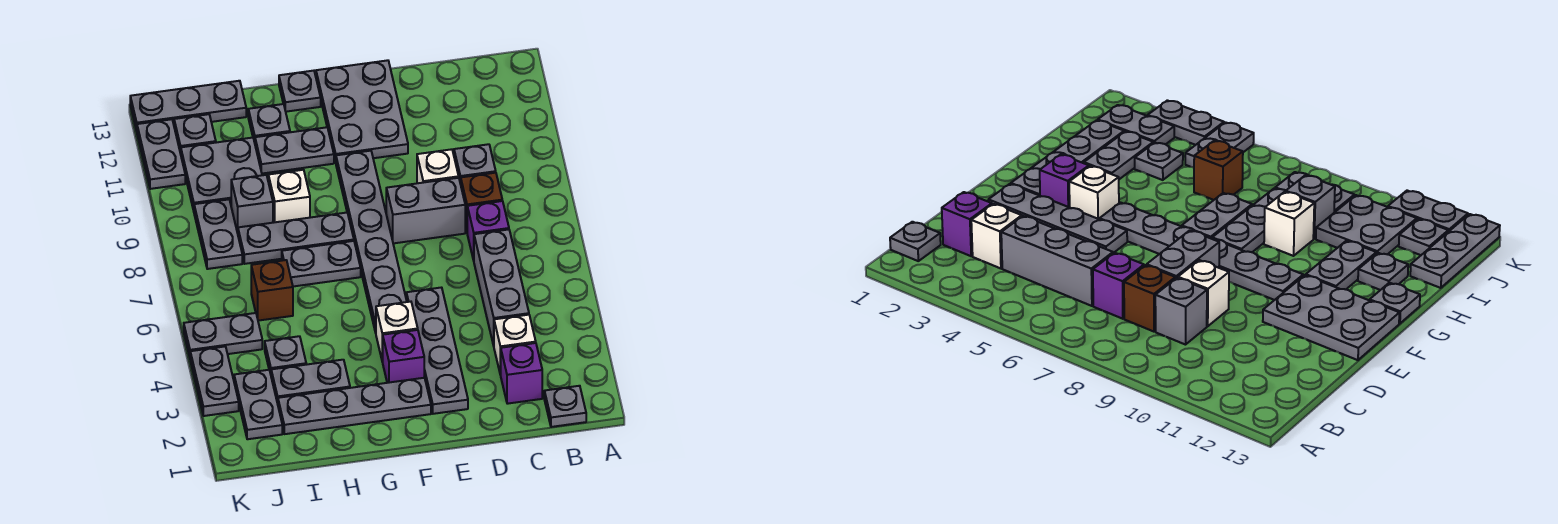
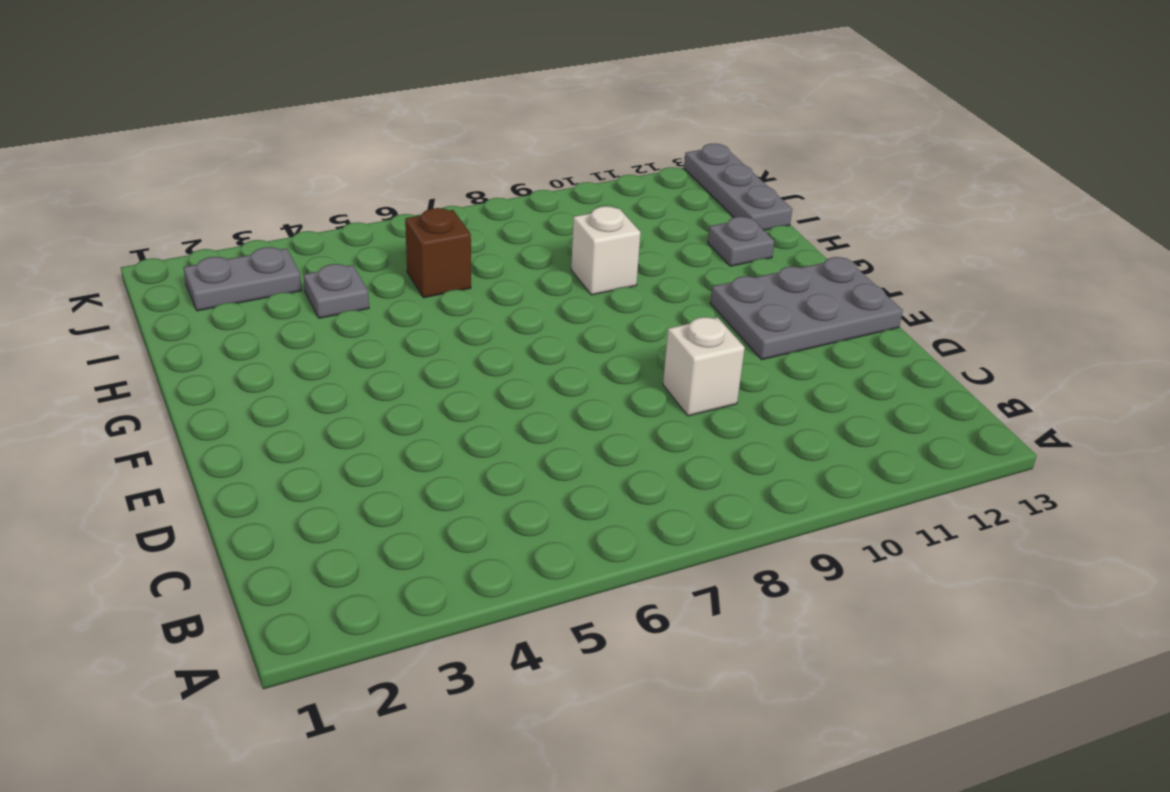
none -> grey 1x1 plate [544,386,586,427]
none -> purple 1x1 brick [501,343,542,404]
none -> white 1x1 brick [494,315,536,375]
none -> grey 1x3 brick [474,230,529,346]

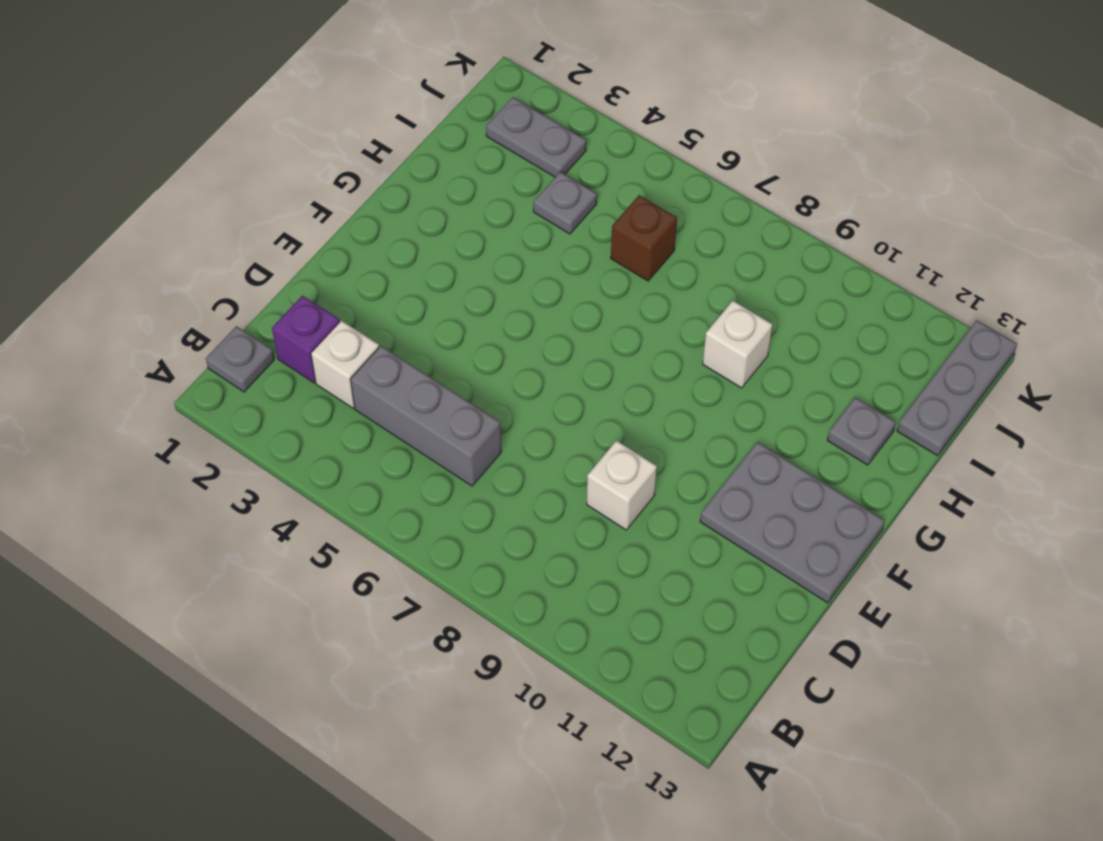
none -> purple 1x1 brick [467,201,509,260]
none -> brown 1x1 brick [461,173,502,231]
none -> grey 1x1 brick [454,144,496,184]
none -> grey 1x2 brick [386,178,465,243]

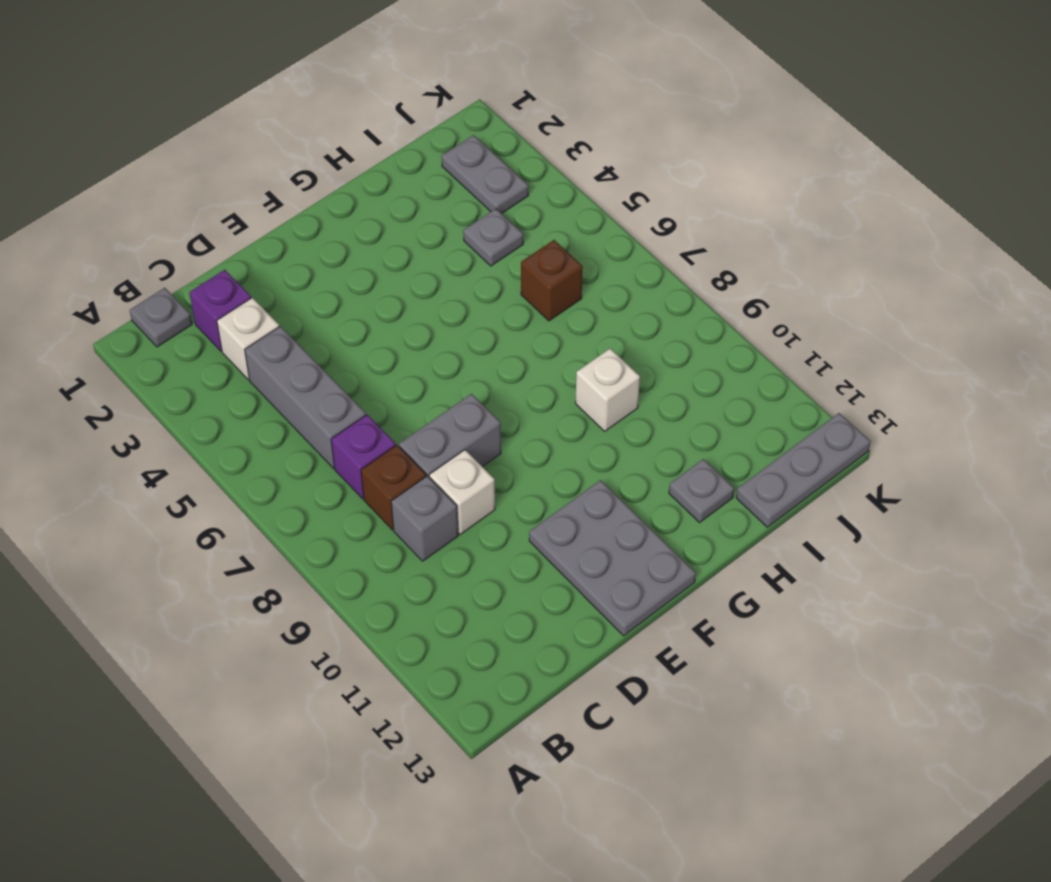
none -> grey 1x4 plate [406,288,468,414]
none -> grey 1x4 plate [278,378,431,434]
none -> purple 1x1 brick [383,330,424,383]
none -> white 1x1 brick [376,302,418,362]

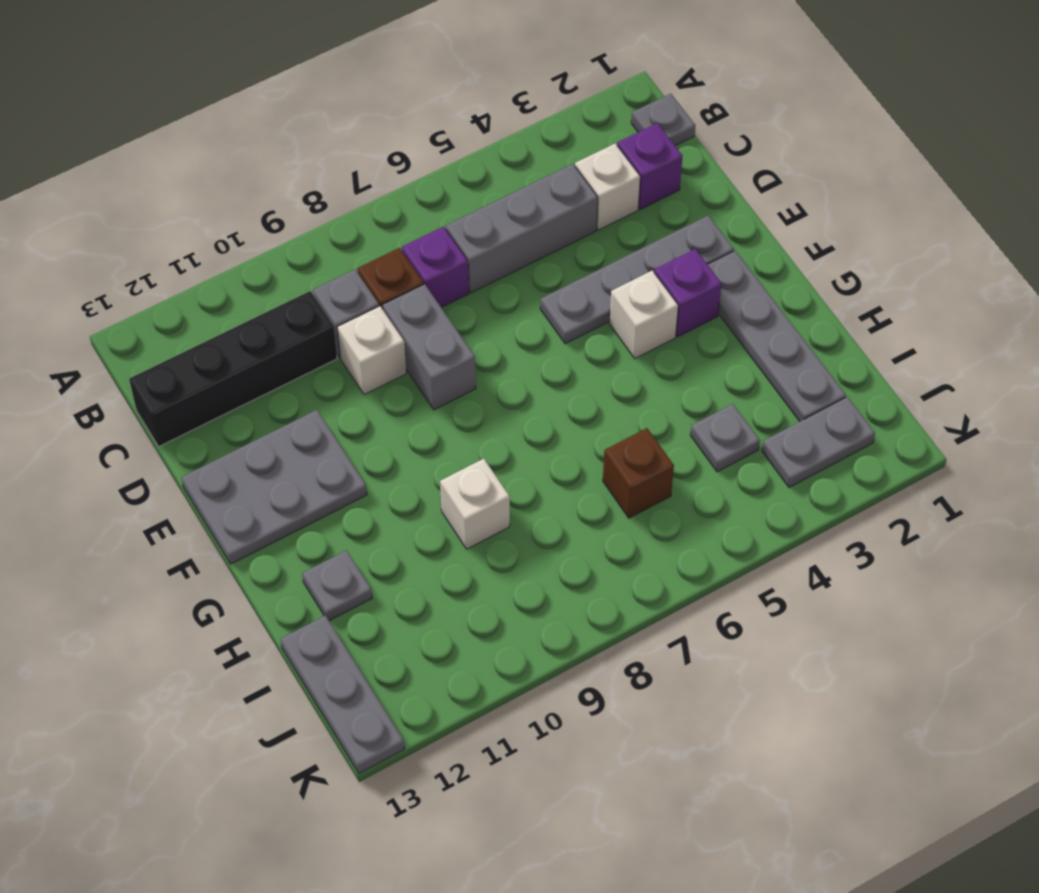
black 1x4 brick [129,291,337,447] -> none
none -> grey 1x6 plate [336,151,407,333]
none -> grey 1x2 plate [282,241,361,286]
none -> grey 1x3 plate [238,213,354,264]
none -> grey 1x2 plate [255,127,334,174]

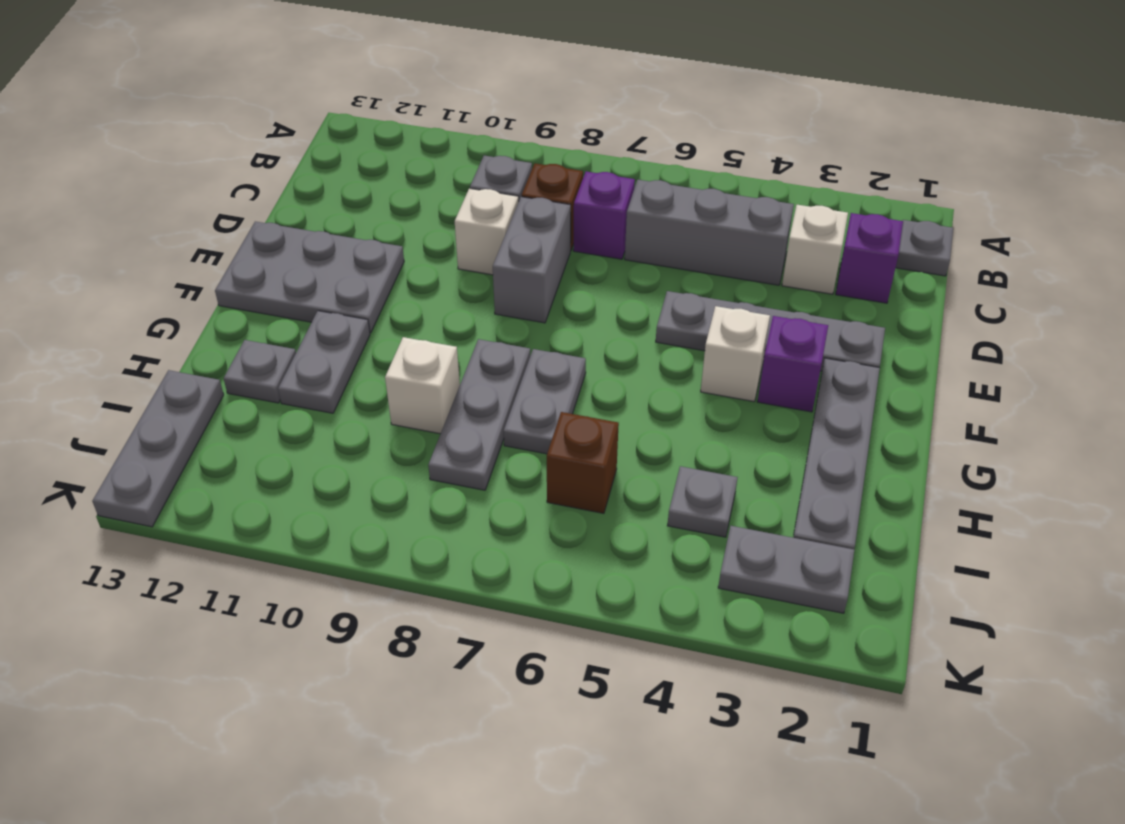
none -> grey 1x6 plate [336,151,407,333]
none -> grey 1x1 plate [279,71,321,112]
none -> grey 1x2 plate [271,360,350,404]
none -> grey 1x1 brick [231,175,273,233]

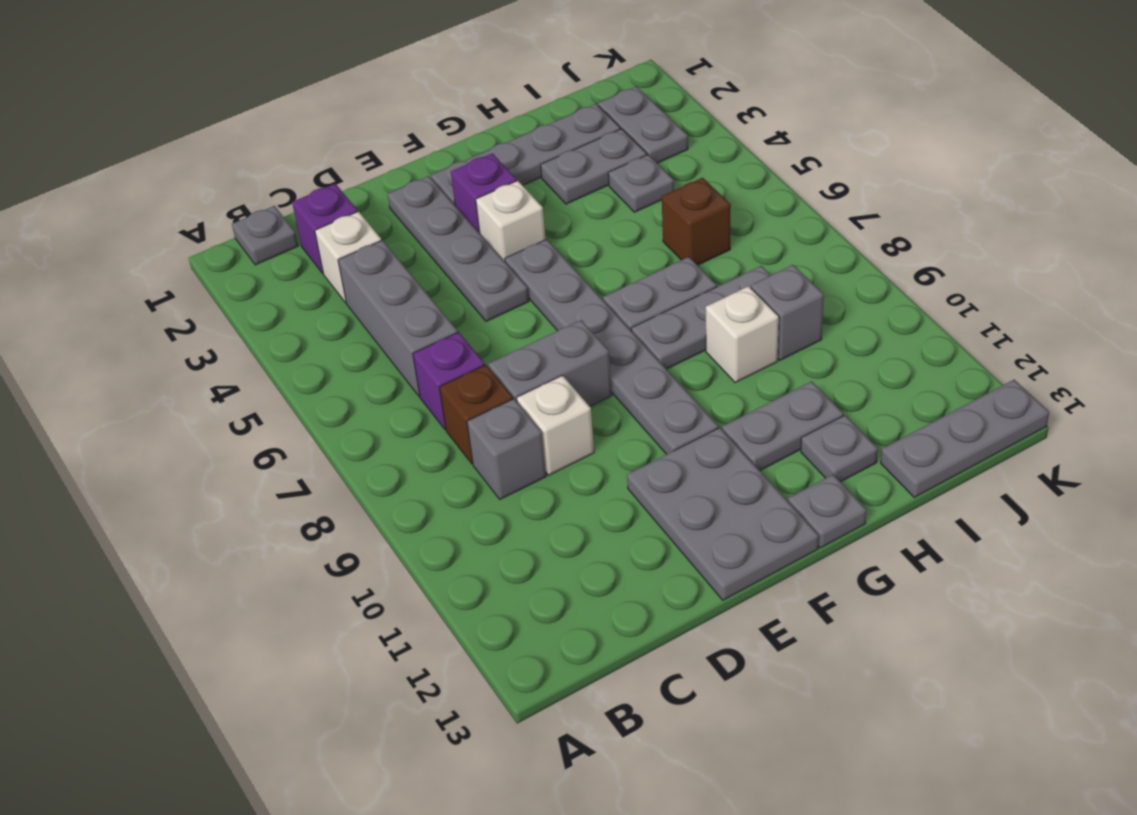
none -> grey 2x2 plate [181,138,262,211]
none -> grey 1x2 plate [184,313,262,357]
none -> grey 1x2 plate [194,199,242,269]
none -> grey 1x1 plate [174,114,216,154]

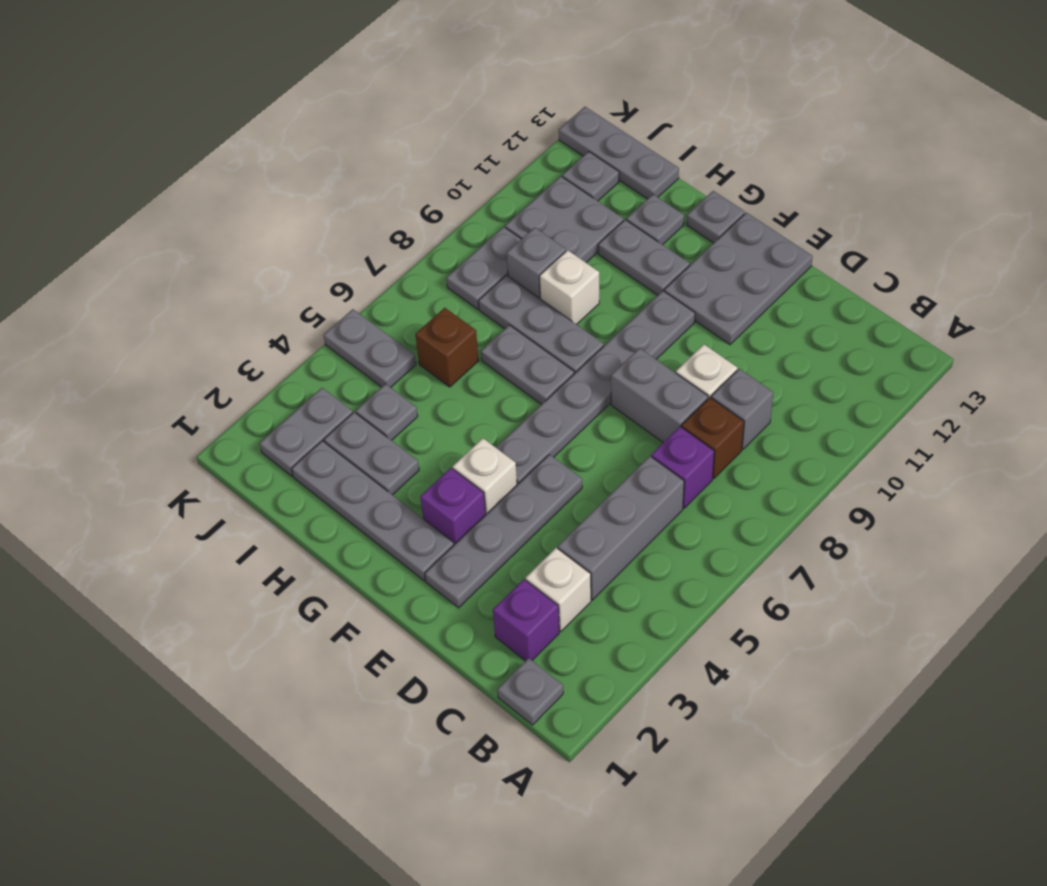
none -> grey 1x2 plate [190,347,239,416]
none -> grey 1x2 plate [137,119,185,189]

